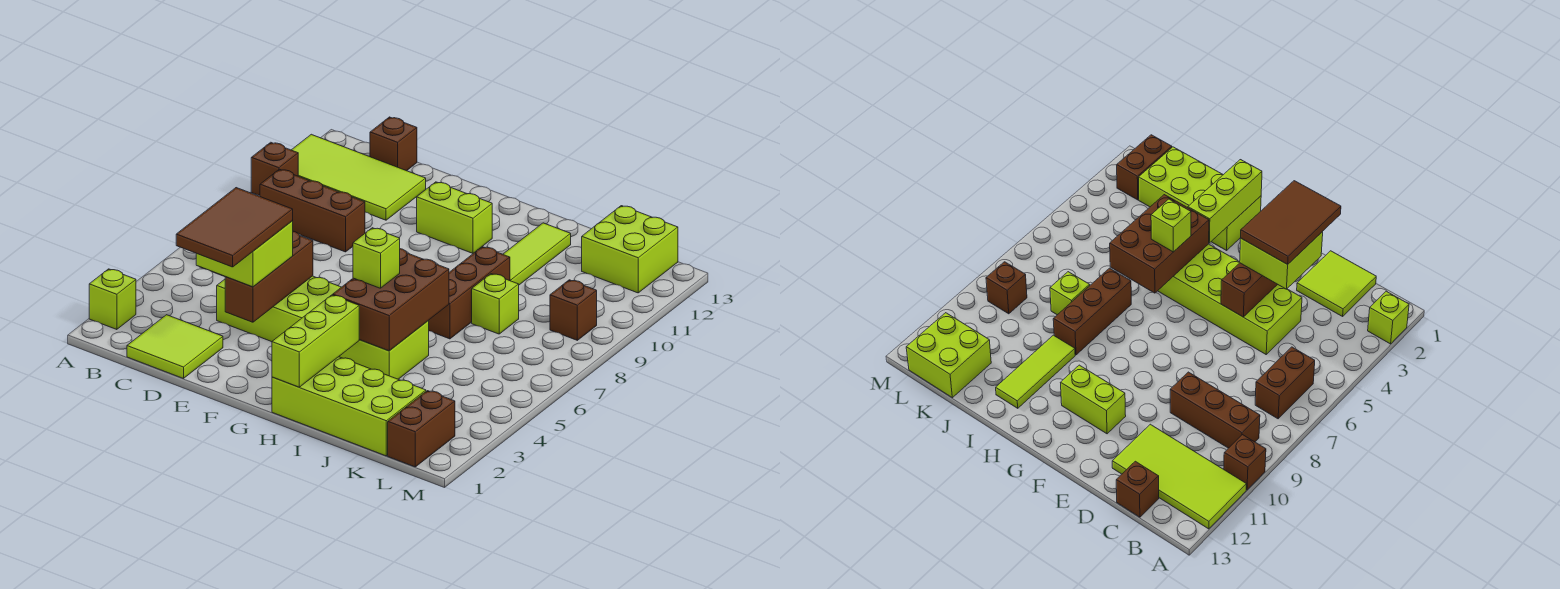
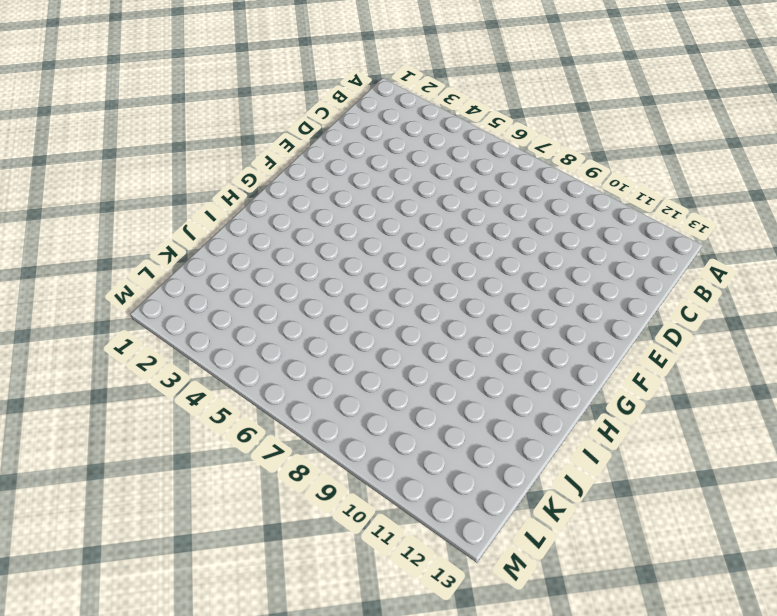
none -> lime 1x1 brick [89,269,136,330]
none -> brown 1x1 brick [251,142,298,195]
none -> lime 2x4 tile [292,134,426,220]

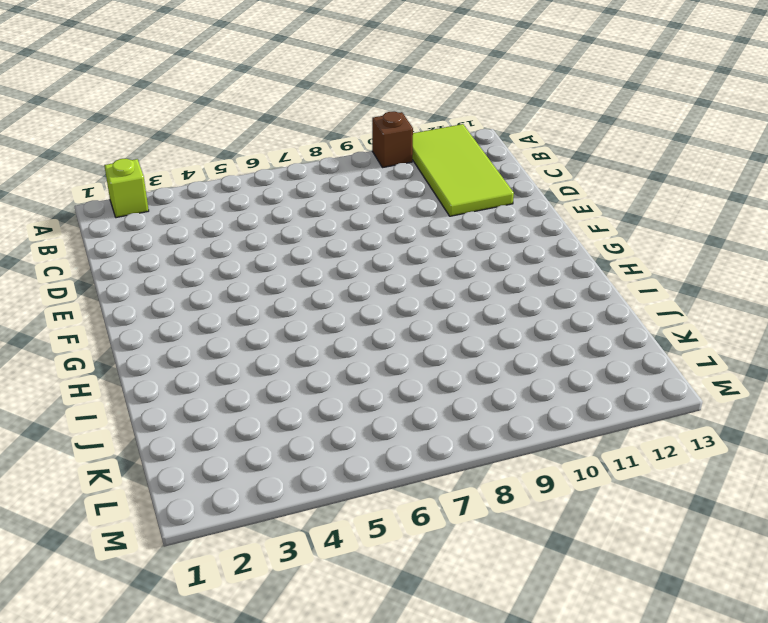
none -> brown 1x2 brick [1255,347,1315,419]
none -> brown 1x3 brick [260,169,365,252]
none -> lime 2x2 tile [127,315,223,379]

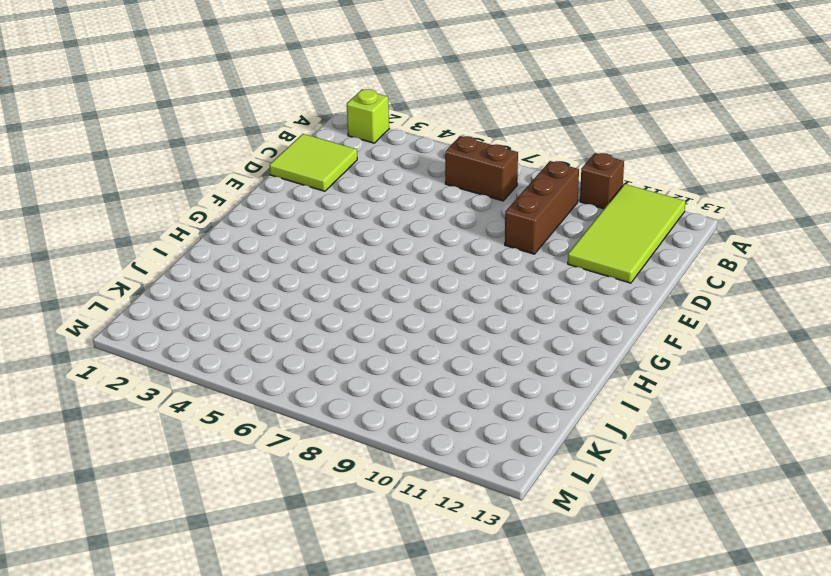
none -> brown 1x1 brick [370,117,417,171]
none -> lime 2x6 brick [217,276,429,379]
none -> lime 1x2 brick [417,182,492,253]

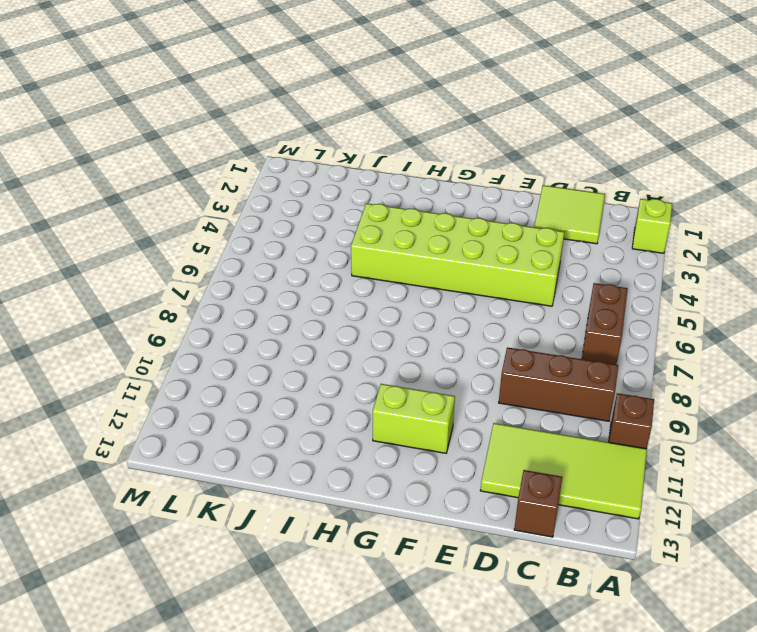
none -> lime 2x4 brick [272,357,426,456]
none -> brown 1x3 brick [428,247,510,339]
none -> lime 1x3 tile [503,223,571,285]

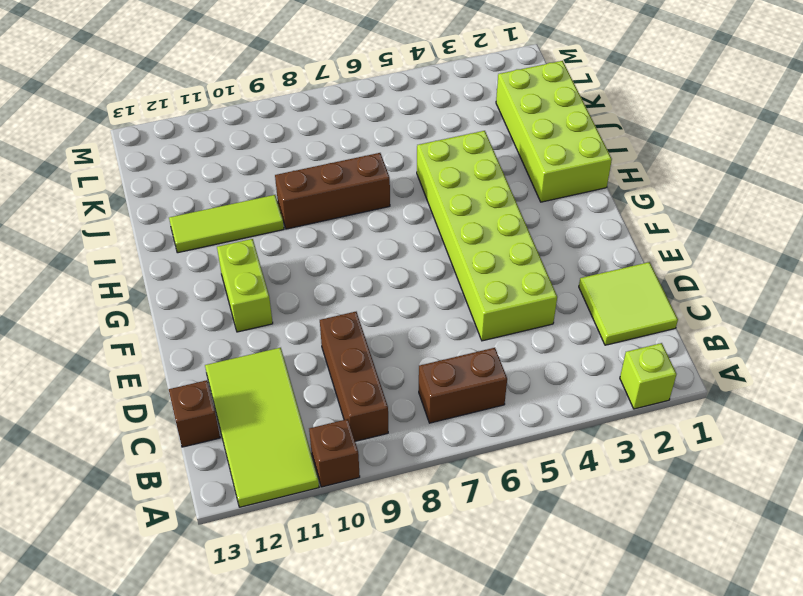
none -> lime 1x1 brick [472,274,519,334]
none -> lime 2x2 brick [582,206,678,293]
none -> brown 1x2 brick [388,391,455,467]

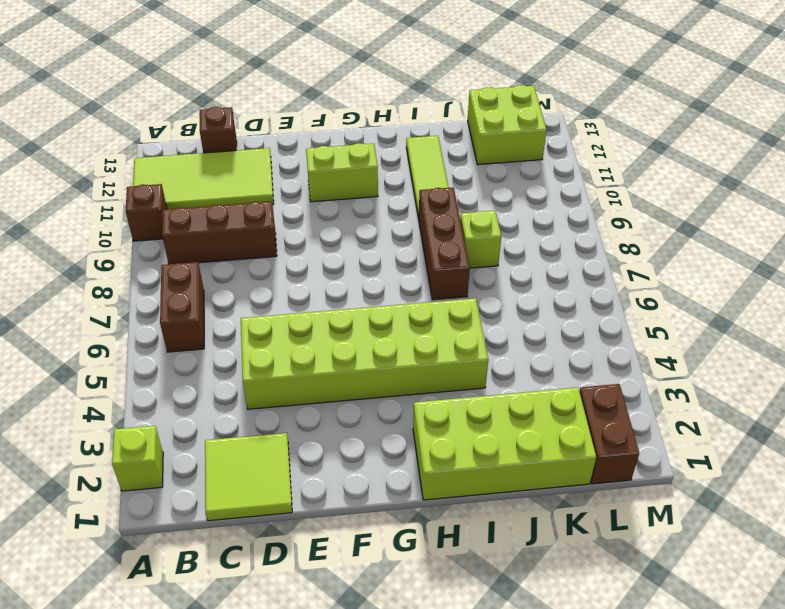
none -> brown 1x1 brick [550,280,597,340]
none -> brown 1x3 brick [225,231,313,322]
none -> lime 1x3 brick [272,295,359,387]

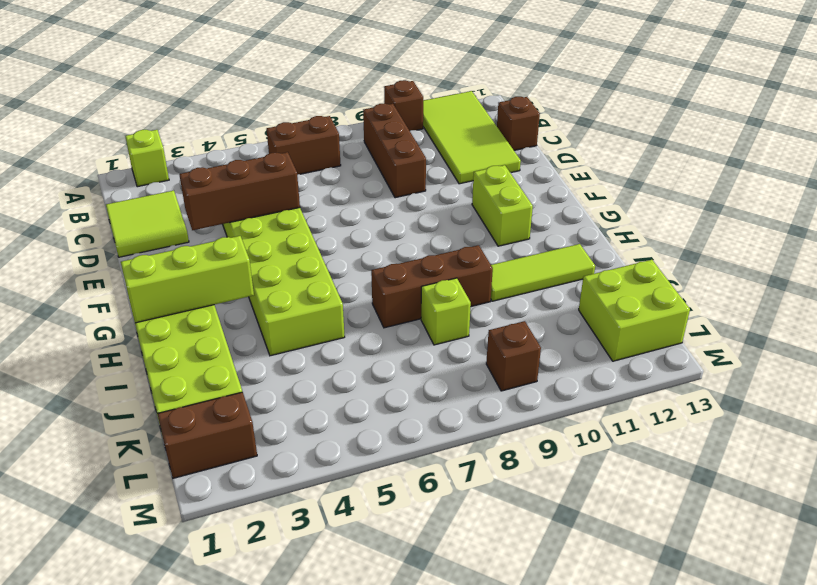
none -> brown 2x3 brick [333,249,449,351]
none -> lime 2x2 brick [196,221,293,287]
none -> lime 1x1 brick [353,228,400,288]

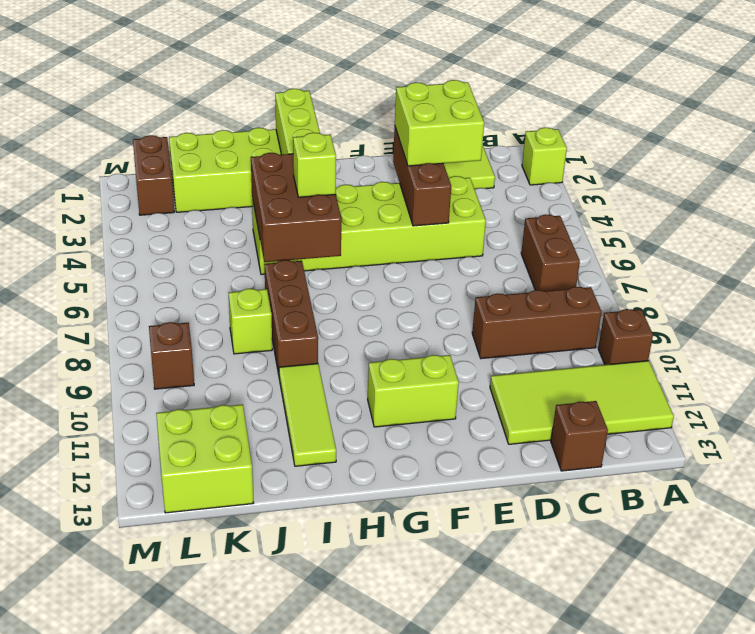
none -> brown 2x3 tile [176,188,293,267]

